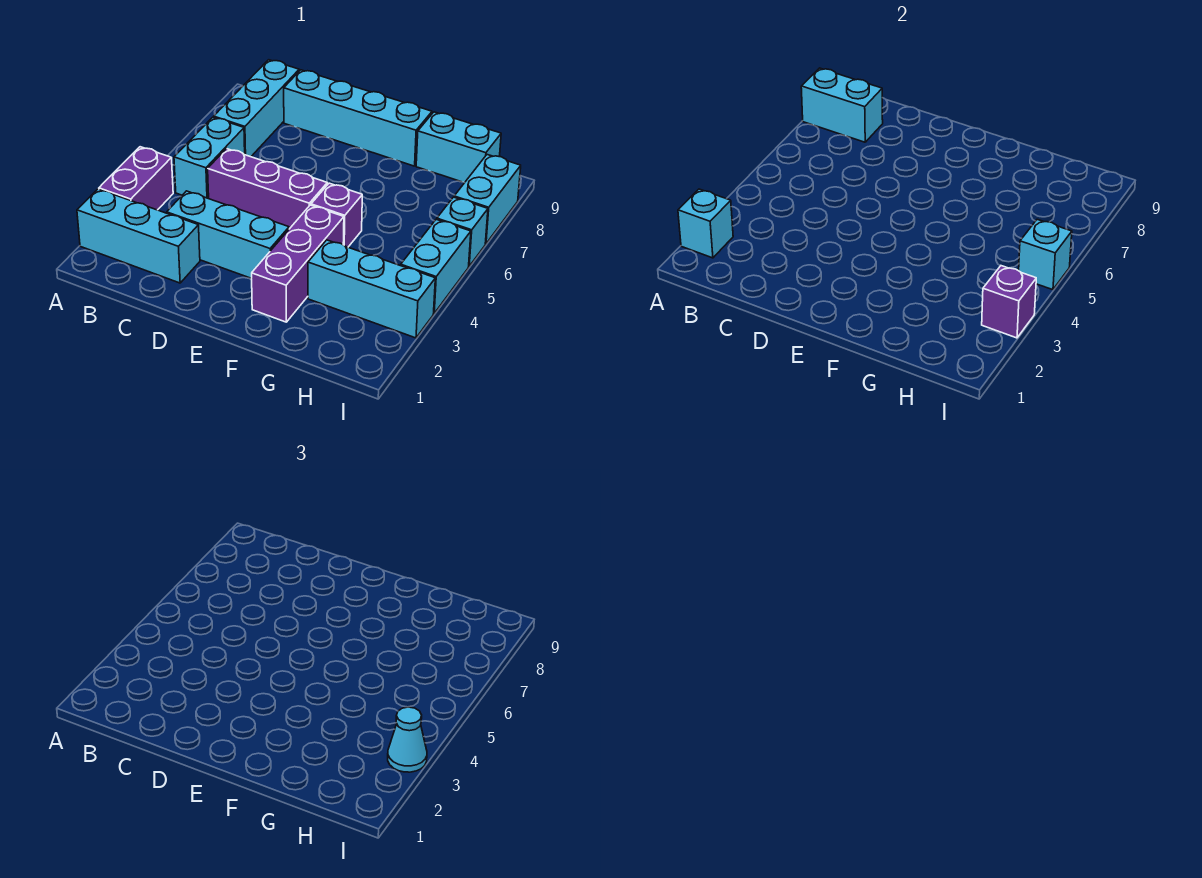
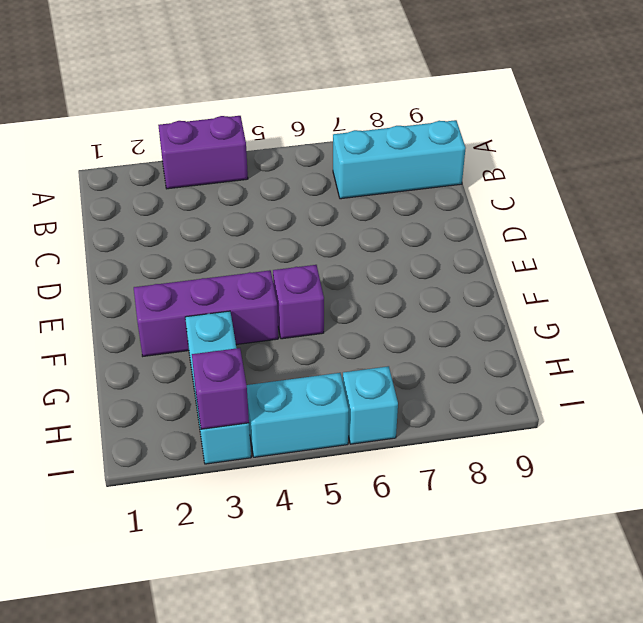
none -> cyan 1x3 brick [77,189,200,283]
none -> cyan 1x2 brick [174,117,245,199]
none -> cyan 1x3 brick [167,191,289,279]

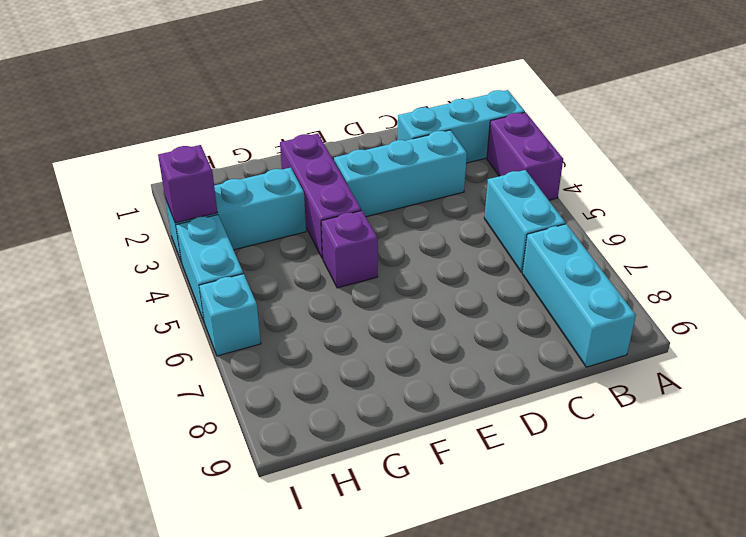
none -> purple 1x3 brick [208,149,327,229]
none -> cyan 1x4 brick [284,70,432,166]
none -> cyan 1x2 brick [416,112,501,183]

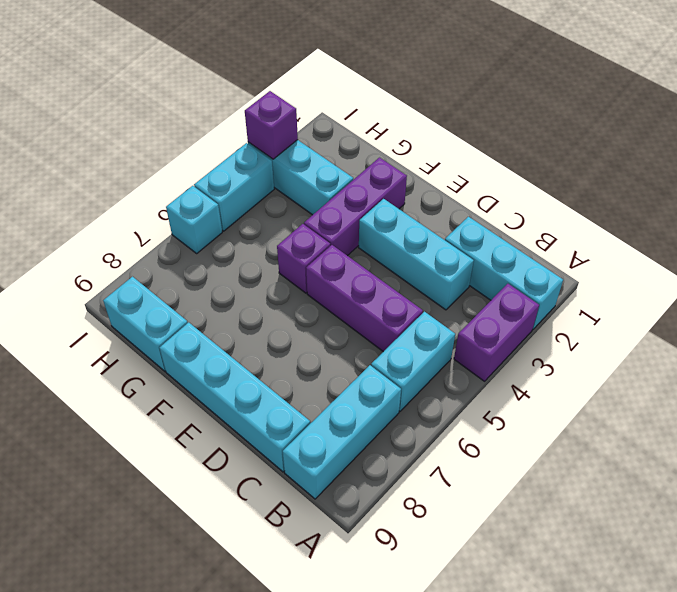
none -> cyan 1x2 brick [454,155,521,244]
none -> cyan 1x1 brick [678,189,733,258]
none -> cyan 1x2 brick [801,68,883,142]

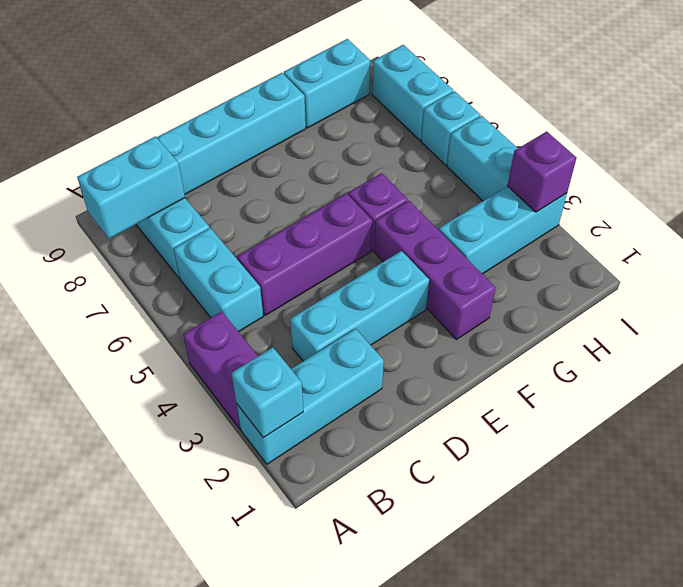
none -> cyan 1x1 brick [1019,219,1072,290]
none -> cyan 1x1 cone [388,707,427,772]

